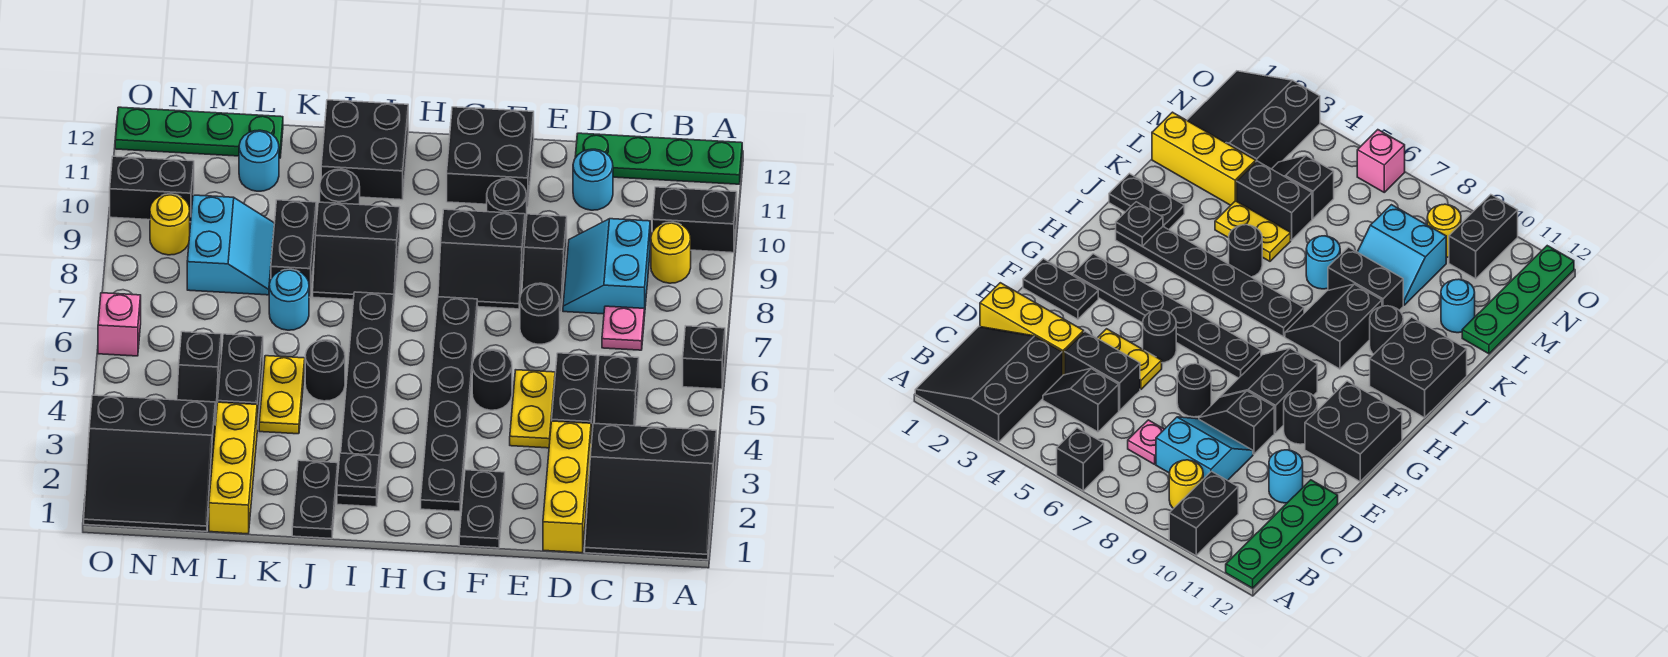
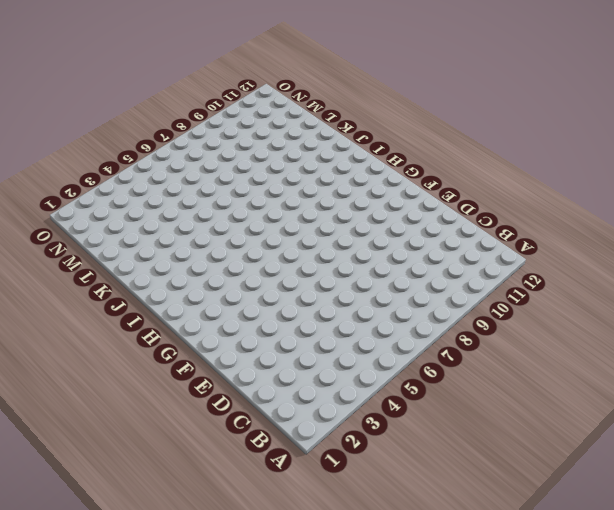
none -> black 3x3 slope [585,423,716,560]
none -> black 1x1 brick [683,326,725,389]
none -> black 1x2 brick [652,187,737,253]
none -> green 1x4 plate [575,133,742,184]

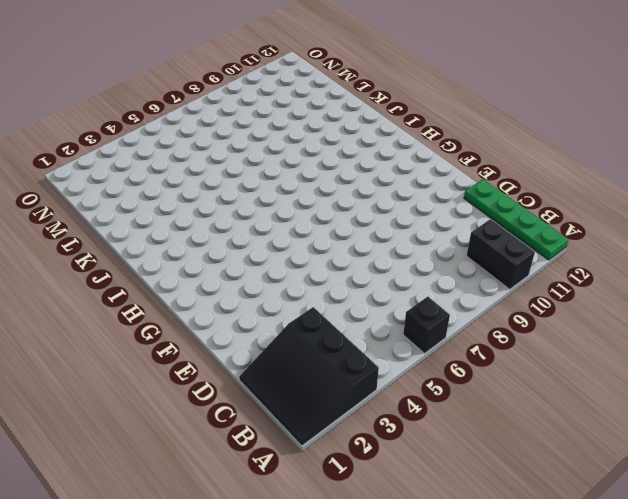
none -> yellow 1x1 round brick [651,222,691,283]
none -> black 1x2 slope [594,355,639,426]
none -> pink 1x1 plate [602,306,644,350]
none -> cyan 2x2 slope [563,219,650,316]

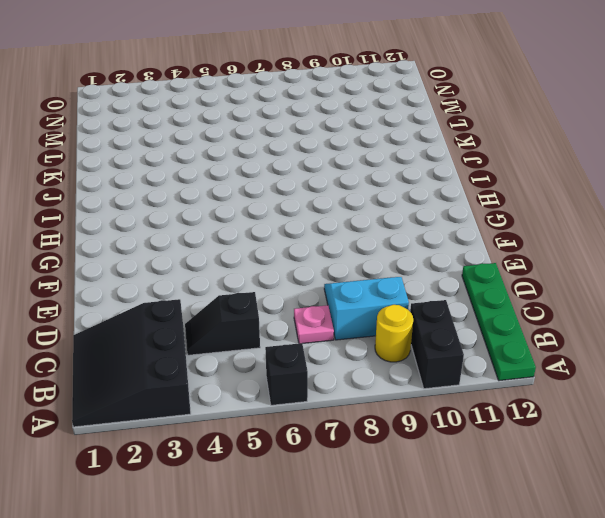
none -> yellow 1x3 brick [543,421,591,553]
none -> black 1x2 brick [552,353,597,443]
none -> cyan 1x1 round brick [573,149,613,210]
none -> yellow 1x2 plate [510,370,555,448]

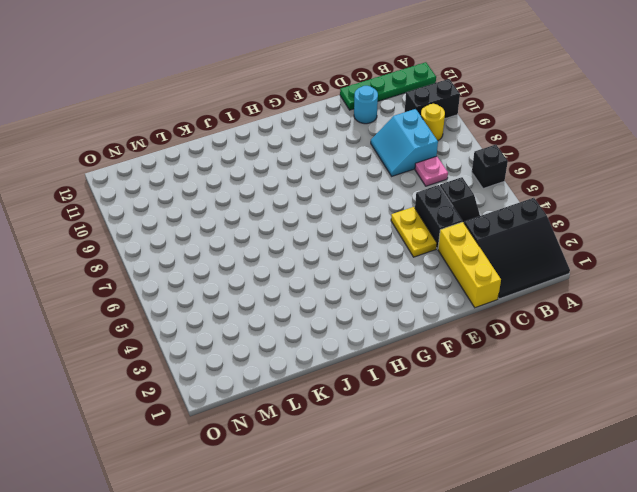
none -> black 1x1 round brick [520,283,560,344]
none -> black 1x2 slope [522,214,567,311]
none -> black 1x2 plate [459,470,505,548]
none -> black 1x1 round brick [472,349,512,410]

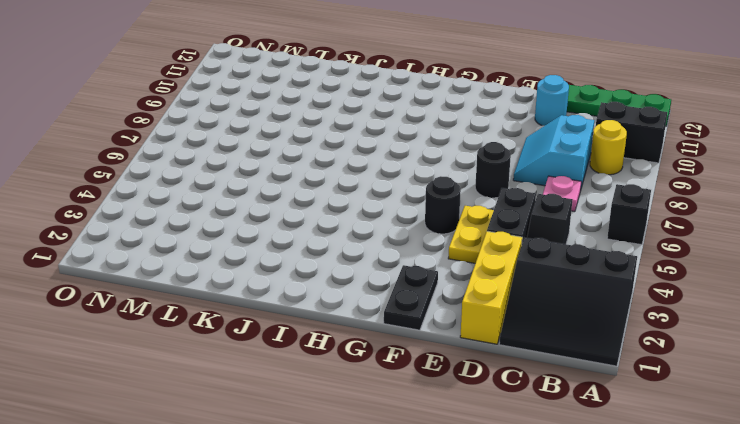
none -> black 1x2 slope [522,214,567,311]
none -> black 2x2 slope [438,209,525,309]
none -> black 1x1 round brick [487,179,527,229]
none -> black 2x2 brick [447,107,534,207]

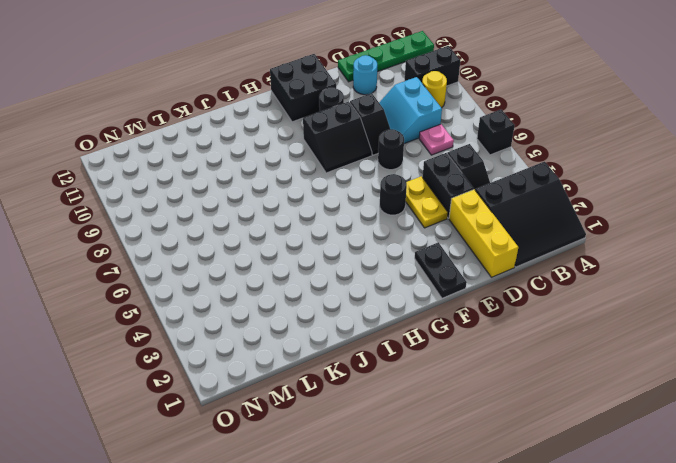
none -> black 1x6 plate [421,297,477,511]
none -> black 1x6 plate [337,292,394,507]
none -> black 2x2 slope [313,202,400,300]
none -> black 2x2 brick [321,100,408,200]

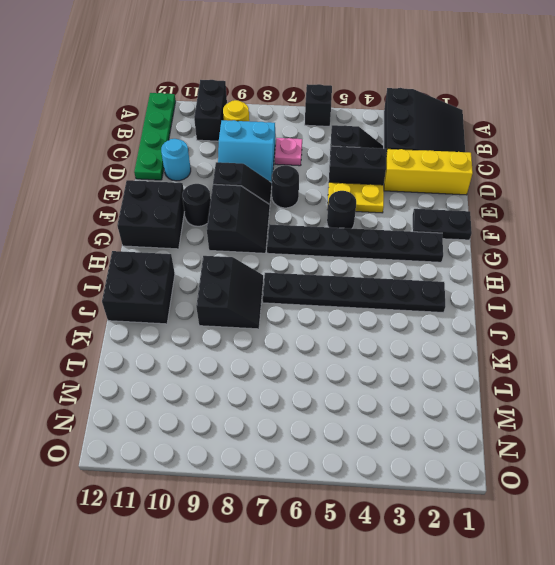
none -> black 1x2 plate [292,460,338,539]
none -> black 1x1 round brick [305,340,345,401]
none -> black 1x1 round brick [320,169,360,204]
none -> yellow 1x2 plate [259,356,305,434]

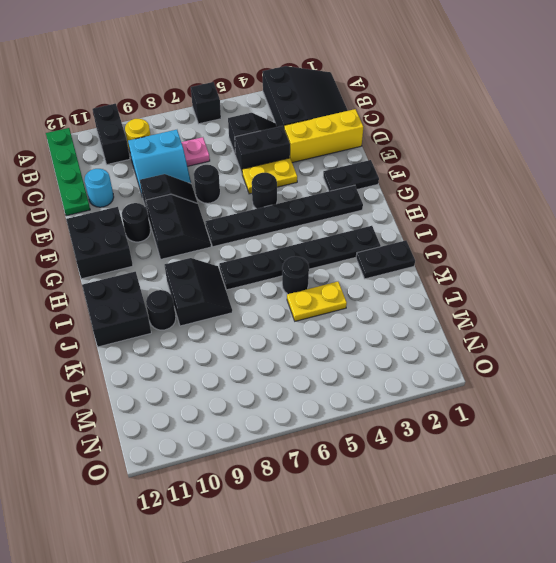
none -> cyan 1x1 round brick [269,269,309,330]
none -> black 1x2 brick [271,200,316,297]
none -> yellow 1x3 brick [209,402,257,534]
none -> black 1x2 brick [218,334,263,429]

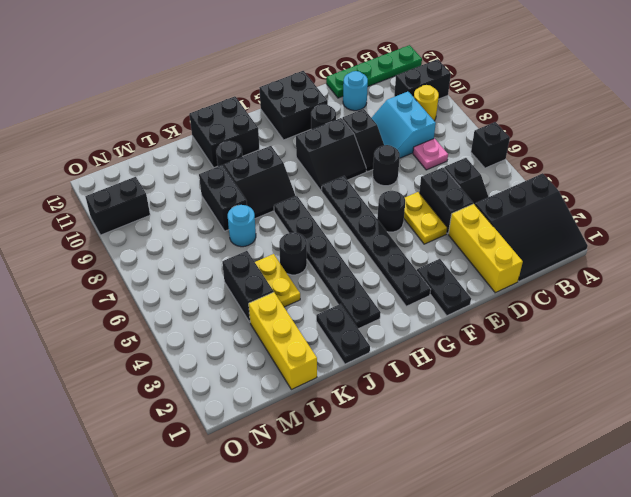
none -> cyan 2x2 slope [187,195,274,295]
none -> cyan 1x1 round brick [239,130,279,191]
none -> green 1x4 plate [115,107,283,158]
none -> black 3x3 slope [84,395,215,531]

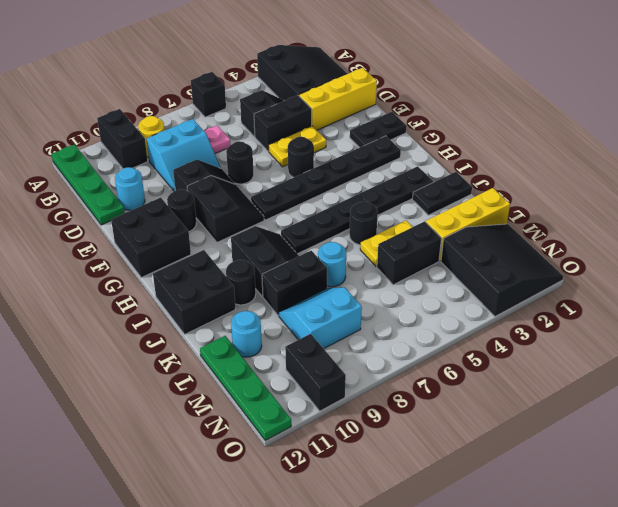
none -> black 1x2 slope [177,332,221,425]
none -> yellow 1x1 round brick [150,194,190,255]
none -> pink 1x1 brick [98,293,141,356]
none -> black 1x1 plate [337,453,380,497]

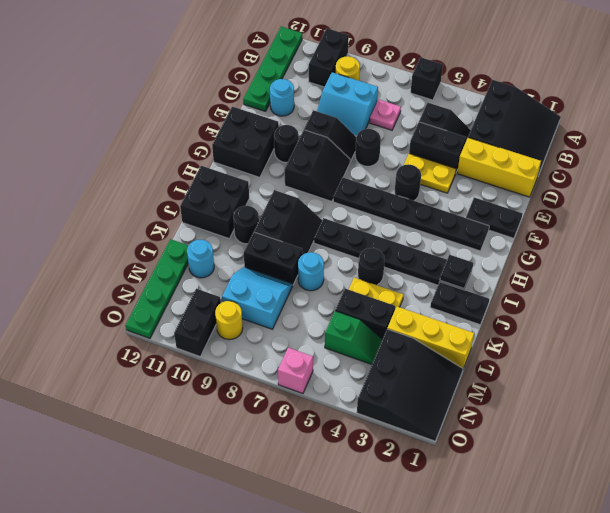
green 1x2 slope [325,311,383,364] -> black 1x2 slope [177,332,221,425]

